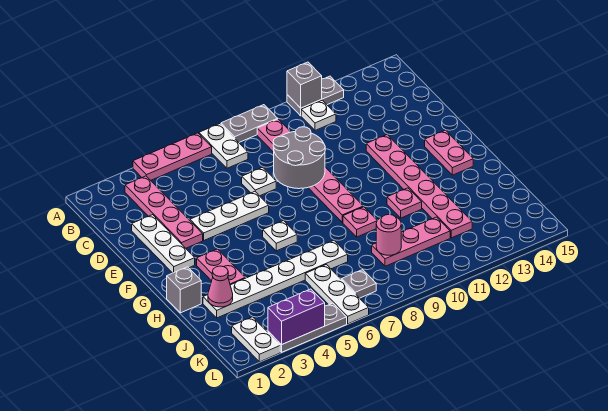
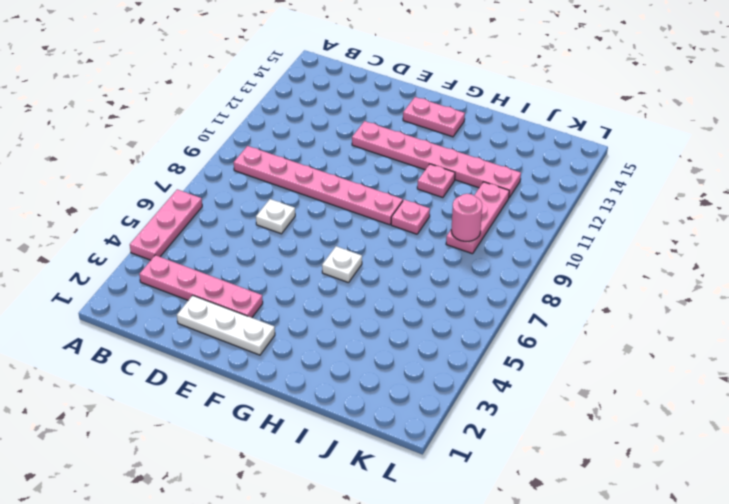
none -> white 1x2 plate [199,124,248,168]
none -> grey 1x2 plate [221,105,277,142]
none -> grey 1x2 plate [287,76,344,116]

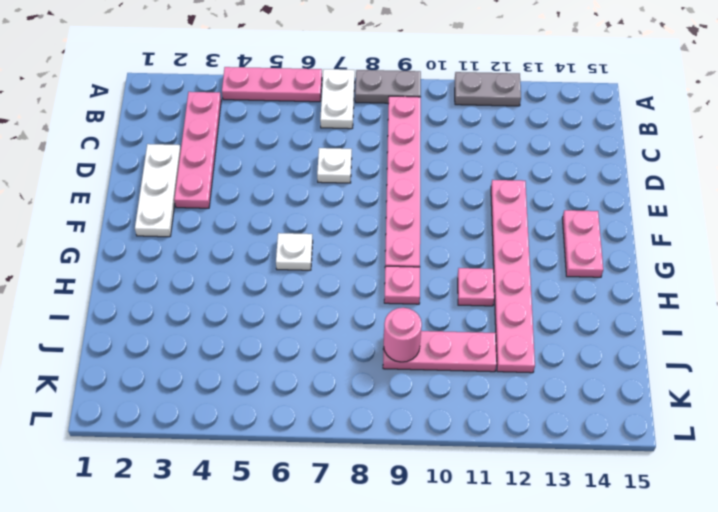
none -> white 1x1 plate [301,100,336,130]
none -> white 1x3 plate [190,192,269,240]
none -> pink 1x2 plate [197,249,245,285]

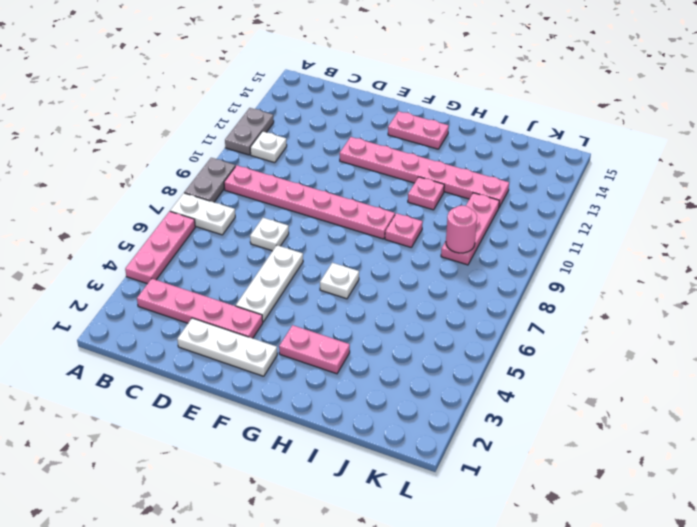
none -> grey 1x1 brick [167,267,201,313]
none -> white 1x6 plate [203,241,348,318]
none -> white 1x3 plate [305,264,369,324]

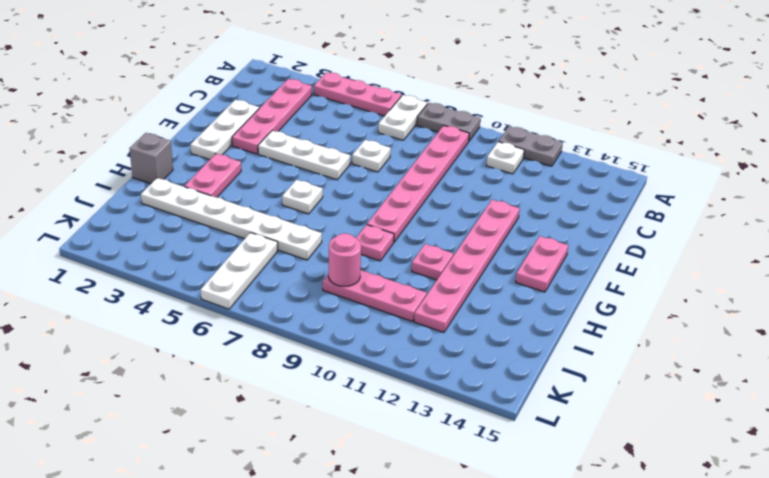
none -> white 1x2 plate [232,317,280,362]
none -> grey 1x1 plate [342,270,376,298]
none -> grey 1x3 plate [268,303,347,352]

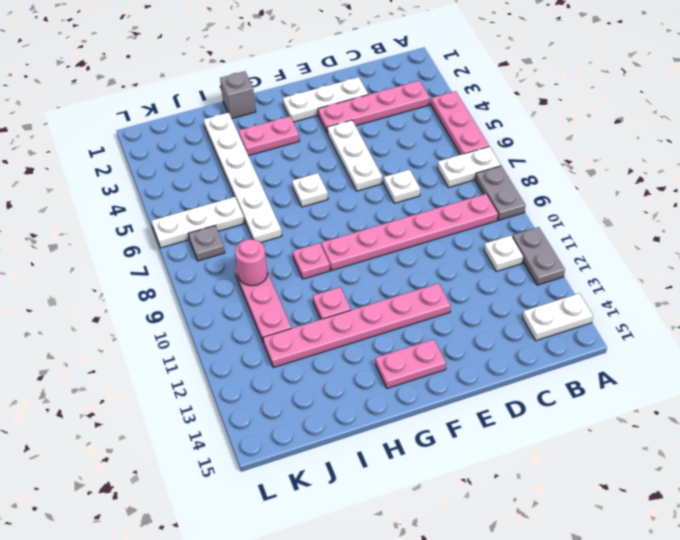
white 1x2 plate [523,293,593,341] -> white 1x2 plate moved to [232,317,280,362]
none -> grey 1x3 plate [268,303,347,352]
none -> grey 1x1 brick [287,62,322,108]
none -> grey 2x2 round brick [273,127,325,189]

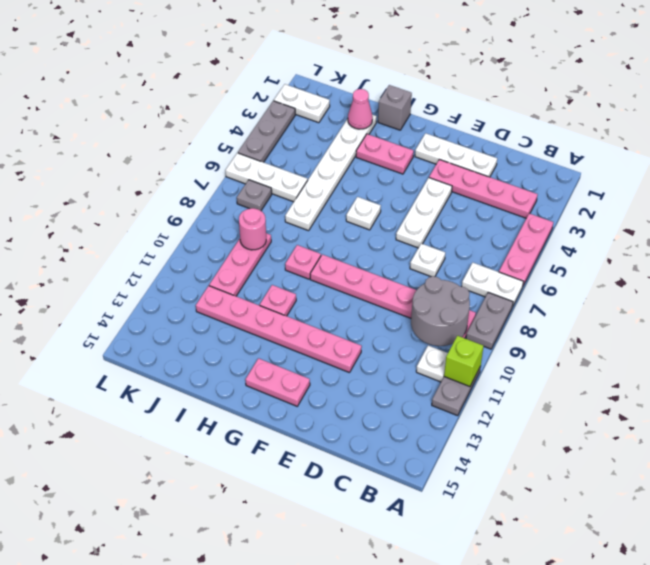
lime 1x1 brick [444,336,484,387] -> grey 1x1 brick [287,62,322,108]
grey 2x2 round brick [411,276,470,346] -> grey 2x2 round brick moved to [273,127,325,189]
none -> purple 1x2 brick [268,289,325,345]

